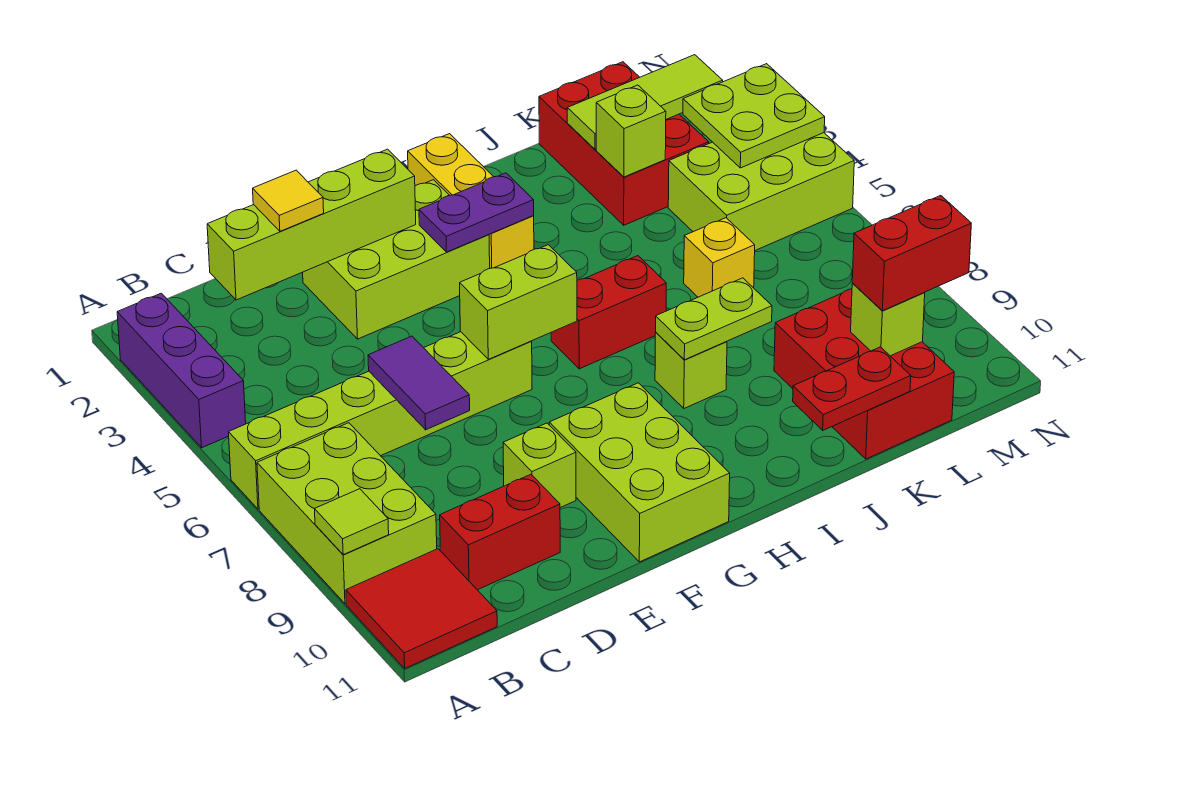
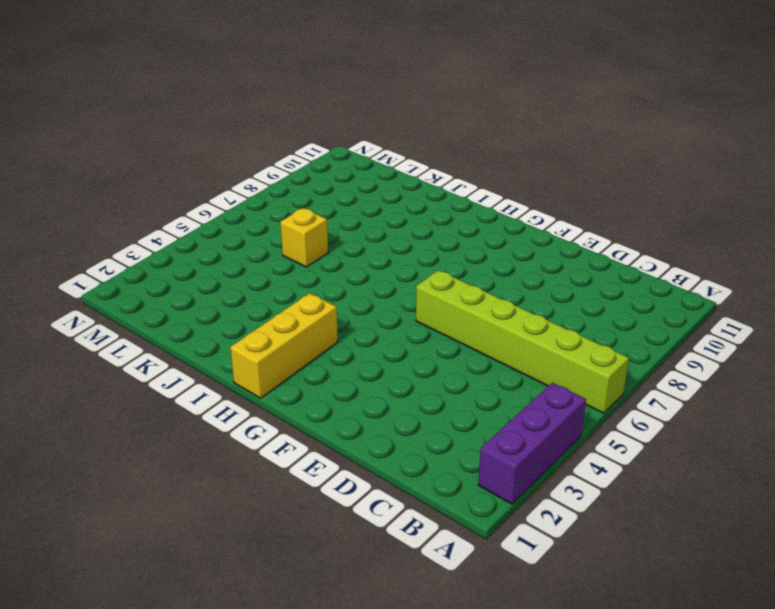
none -> lime 2x3 brick [257,423,437,604]
none -> red 2x2 tile [346,549,497,668]
none -> red 1x2 brick [440,474,560,590]

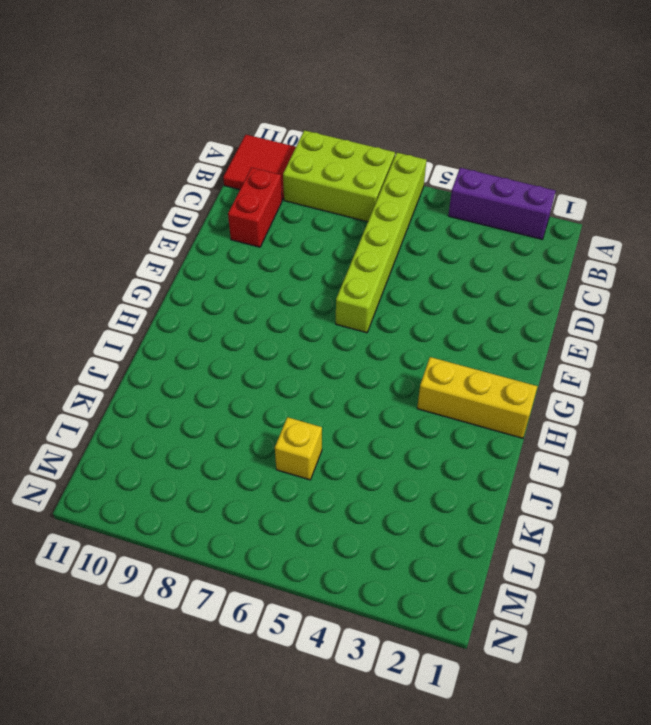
none -> lime 2x3 brick [303,180,490,339]
none -> lime 1x1 brick [503,423,576,508]
none -> lime 2x3 brick [549,383,730,562]

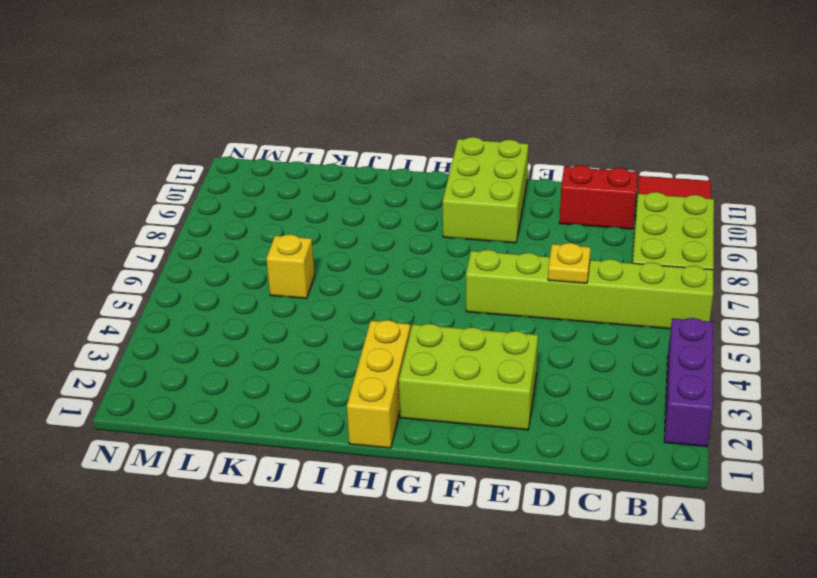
yellow 1x1 plate [548,243,591,283] -> purple 1x2 tile [368,336,470,430]
none -> lime 1x1 brick [503,423,576,508]
none -> red 1x2 brick [551,256,666,369]
none -> lime 1x1 brick [655,333,727,408]

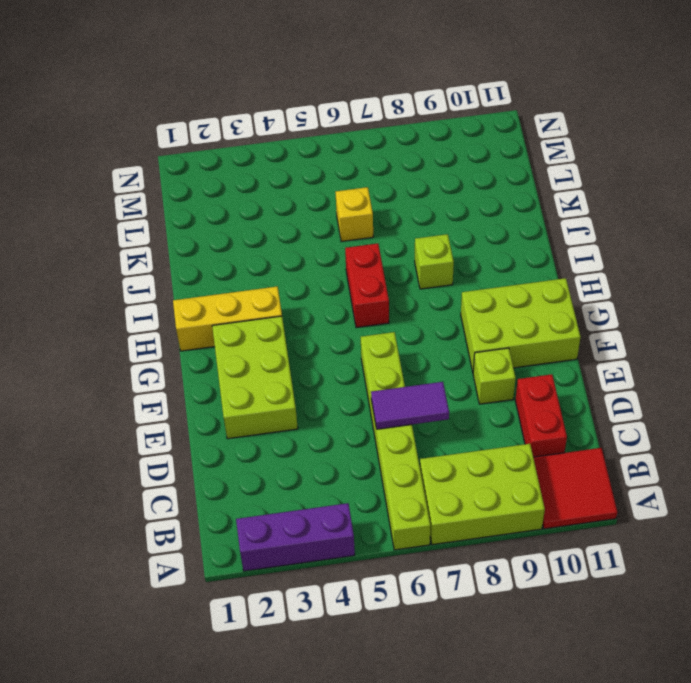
none -> red 2x3 brick [539,62,709,225]
none -> red 2x3 brick [774,289,954,459]
none -> lime 2x3 brick [668,133,854,250]

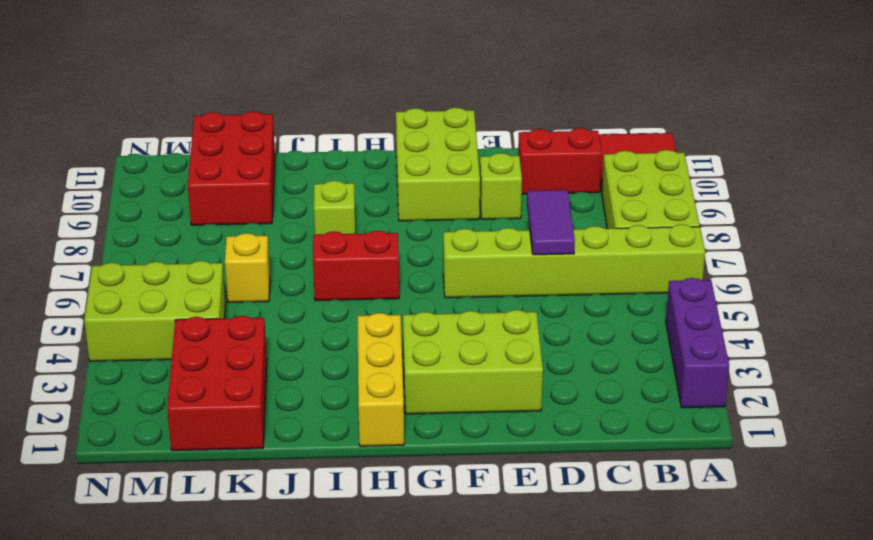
none -> lime 1x1 tile [315,489,389,555]
none -> lime 1x4 brick [207,149,416,300]
none -> lime 1x2 brick [460,245,577,359]

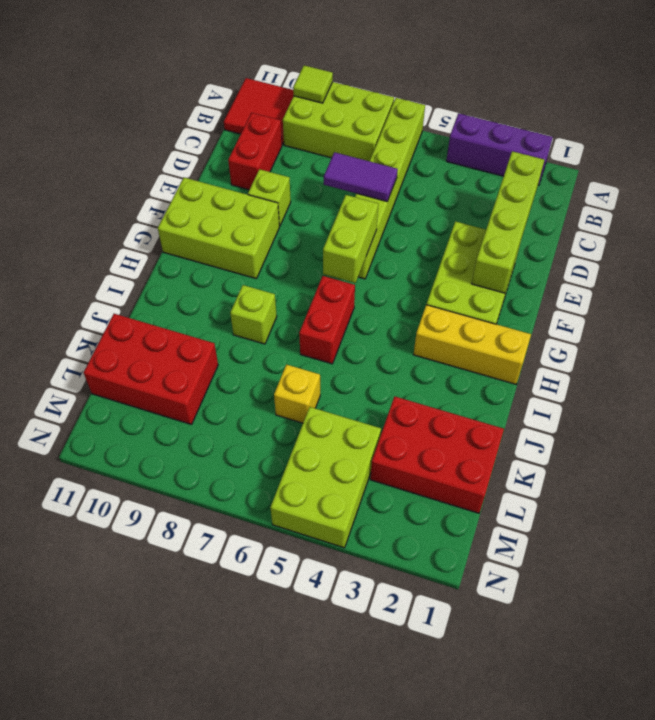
none -> purple 1x2 plate [419,173,534,252]
none -> lime 1x2 plate [656,278,772,360]
none -> red 1x2 plate [793,347,911,430]

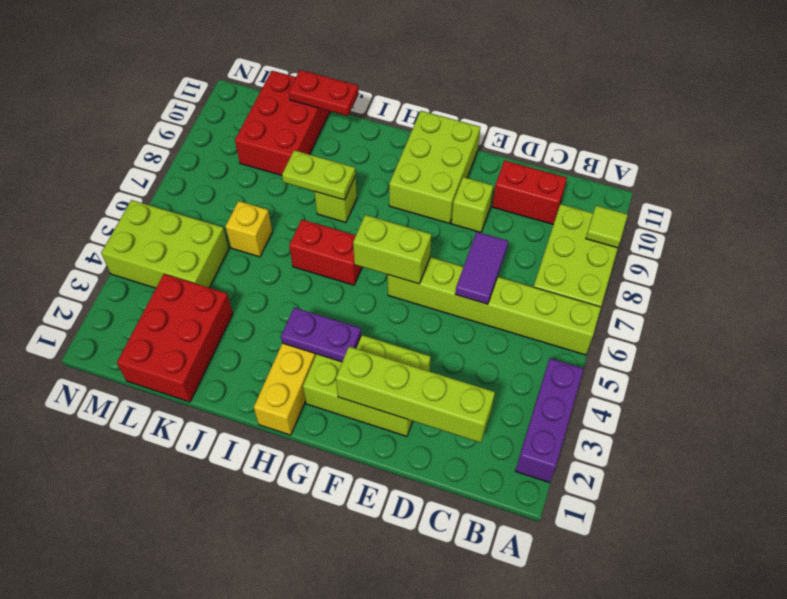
none -> red 2x2 tile [346,549,497,668]
none -> lime 1x3 tile [567,55,723,149]
none -> lime 1x1 brick [596,85,666,177]

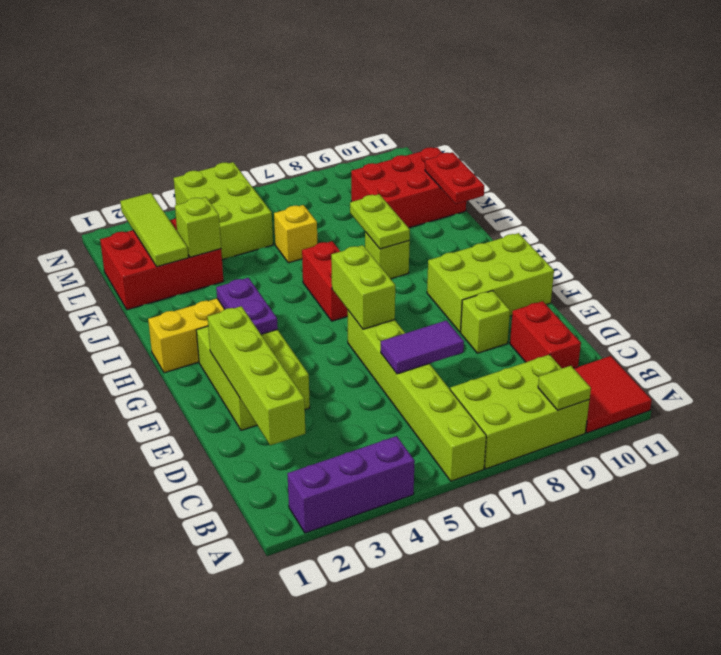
none -> lime 1x1 brick [851,283,925,356]
none -> lime 2x2 plate [683,64,825,168]
none -> yellow 1x1 tile [253,170,324,231]

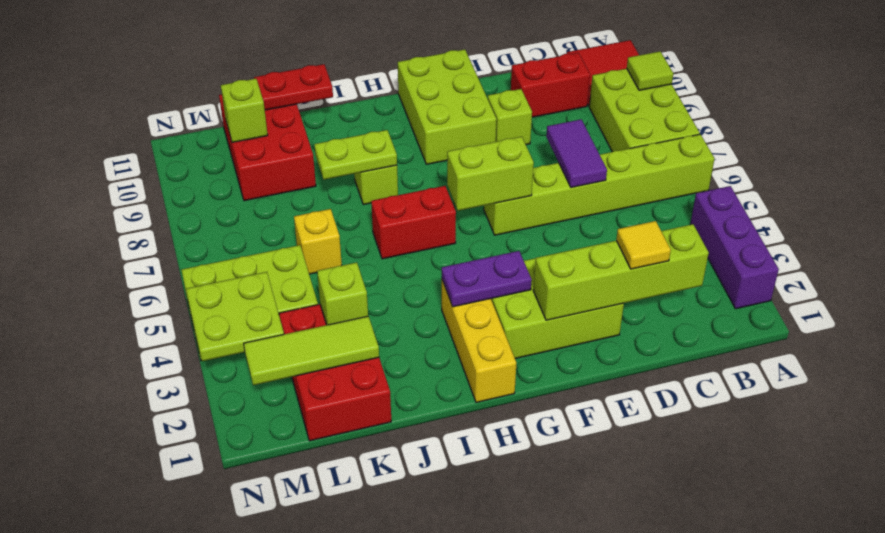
none -> red 1x2 brick [852,196,971,311]

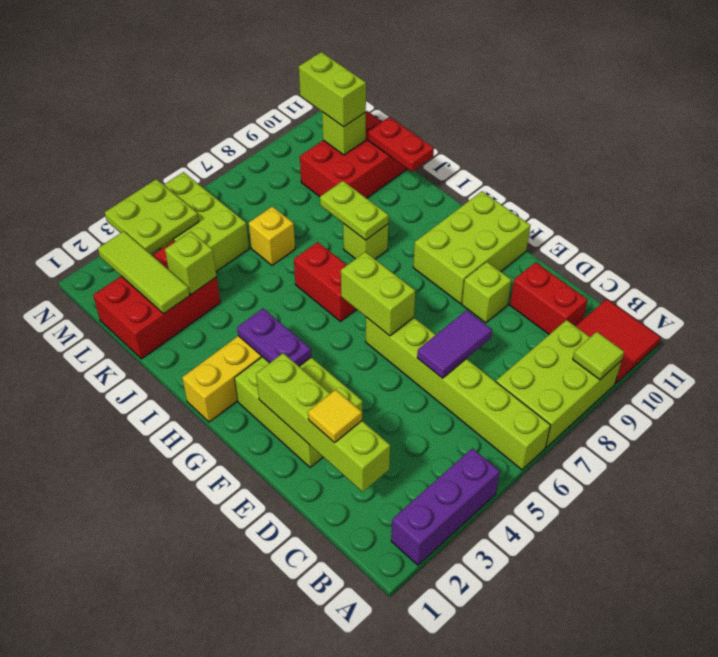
lime 1x2 brick [299,52,366,127] -> red 1x2 brick [852,196,971,311]

